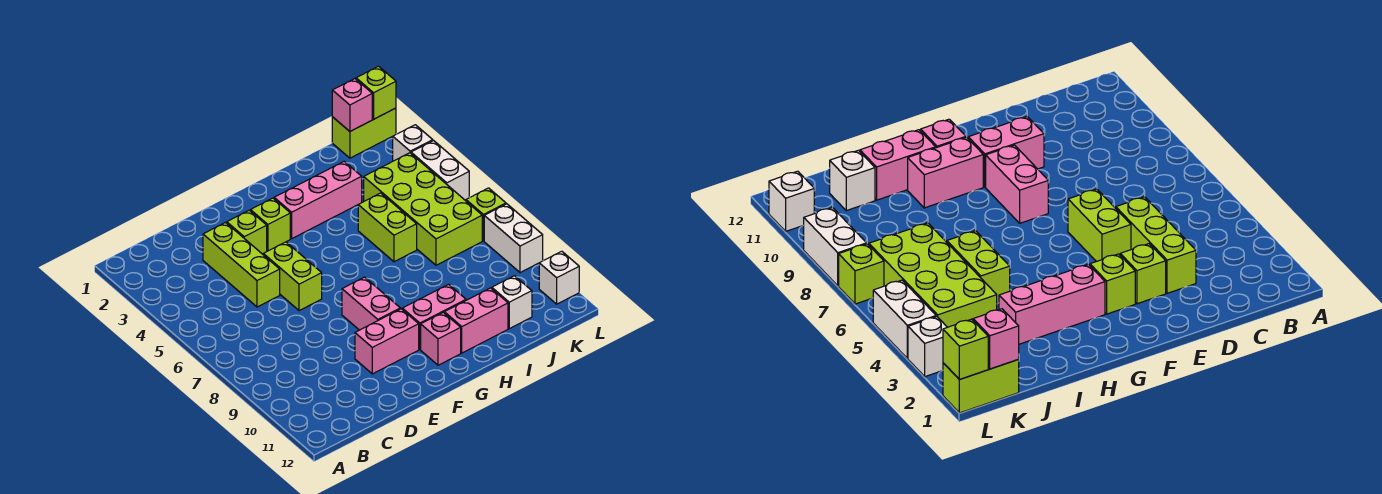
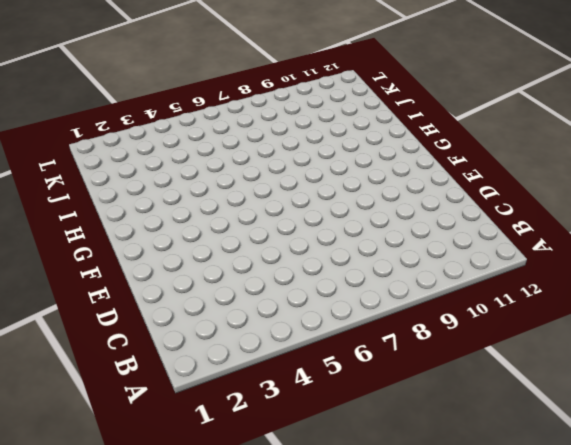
none -> lime 1x3 brick [203,223,280,307]
none -> lime 1x1 brick [227,210,267,254]
none -> lime 1x2 brick [263,242,322,311]

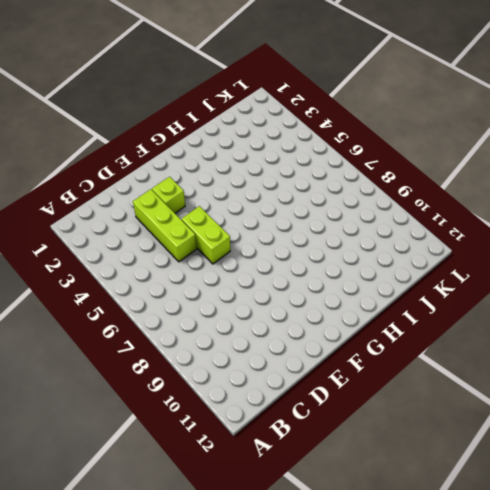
none -> pink 1x2 brick [355,309,419,374]
none -> lime 1x1 brick [250,198,290,251]
none -> pink 1x2 brick [342,277,400,330]

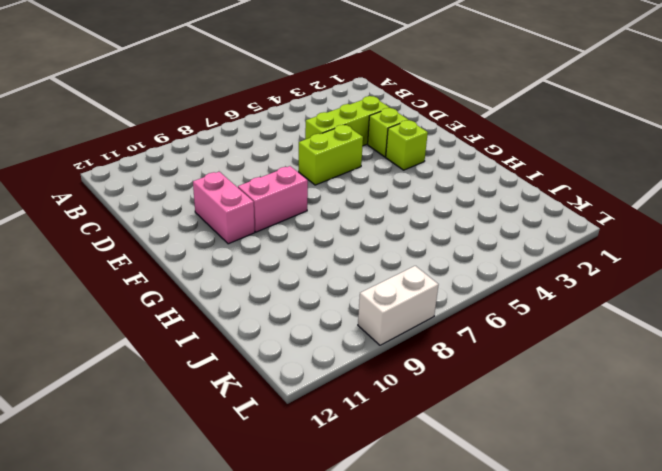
none -> pink 1x3 brick [274,162,362,239]
none -> pink 1x2 brick [402,284,466,349]
none -> pink 1x1 brick [421,312,461,365]

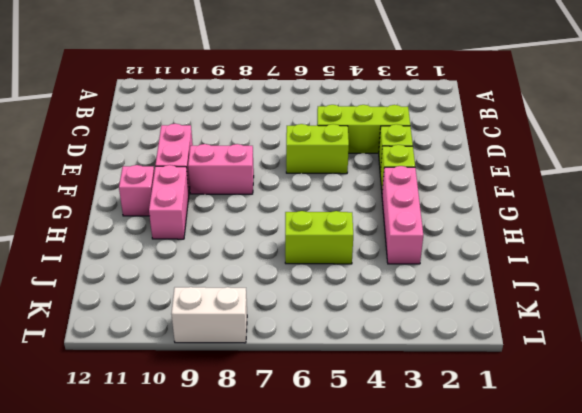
none -> pink 1x2 brick [444,288,508,353]
none -> lime 2x4 brick [364,153,482,265]
none -> white 1x1 brick [492,276,532,329]

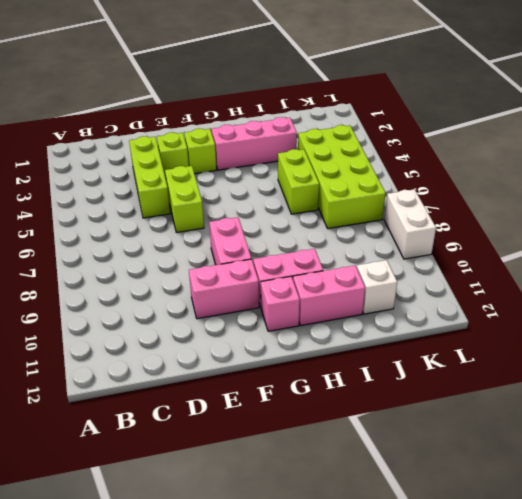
none -> lime 1x2 brick [332,108,396,158]
none -> white 1x1 brick [393,125,433,161]
none -> white 1x2 brick [411,141,469,200]

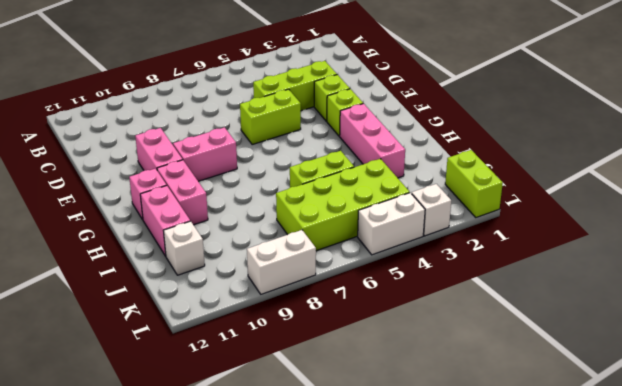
none -> lime 1x1 brick [466,188,506,241]
none -> white 1x1 brick [539,251,579,304]
none -> pink 1x1 brick [332,79,372,131]

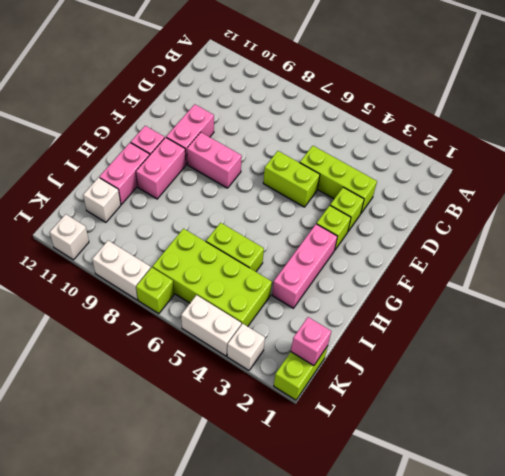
none -> lime 1x1 brick [356,66,396,119]

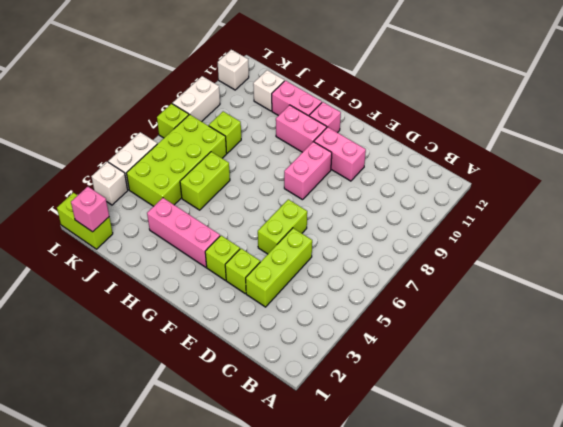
lime 1x1 brick [209,111,241,153] -> lime 1x1 brick moved to [356,66,396,119]

